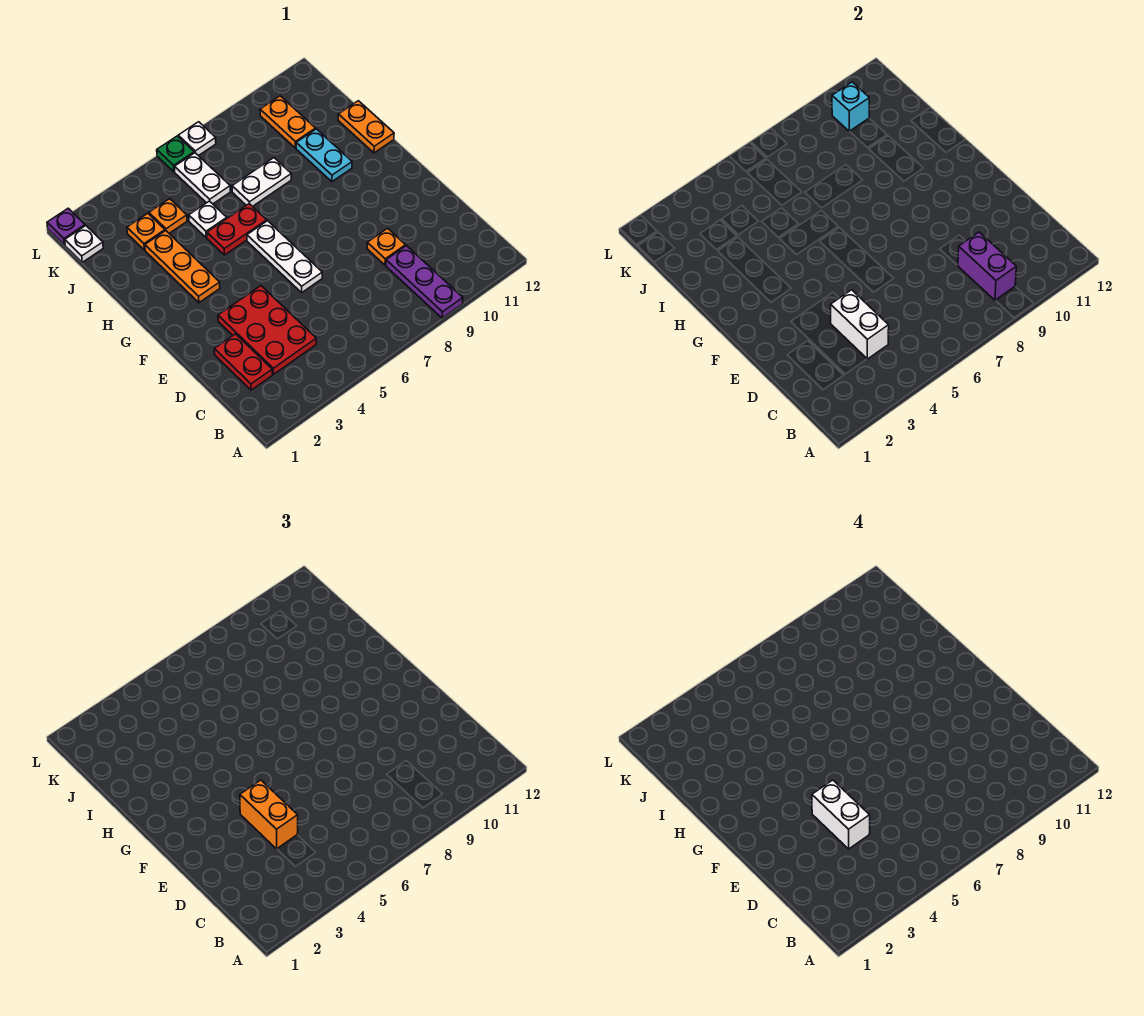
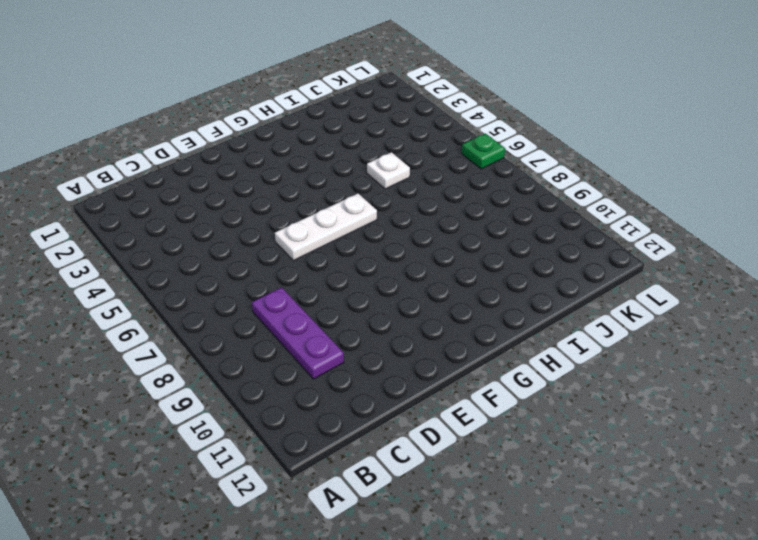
purple 1x3 plate [252,288,344,379] -> purple 1x3 plate turned to [386,246,463,318]
none -> red 1x2 plate [214,334,272,390]
none -> red 2x3 plate [218,286,316,374]
none -> orange 1x1 plate [367,228,406,265]

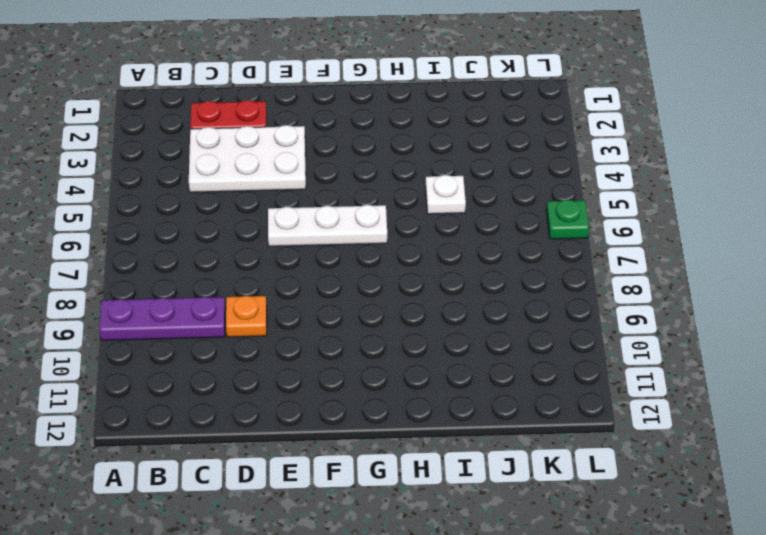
white 2x3 plate [189,125,306,192] -> red 2x3 plate [218,286,316,374]
none -> orange 1x3 plate [145,231,220,303]
none -> red 1x2 plate [207,204,267,255]
none -> cyan 1x2 plate [296,129,352,182]

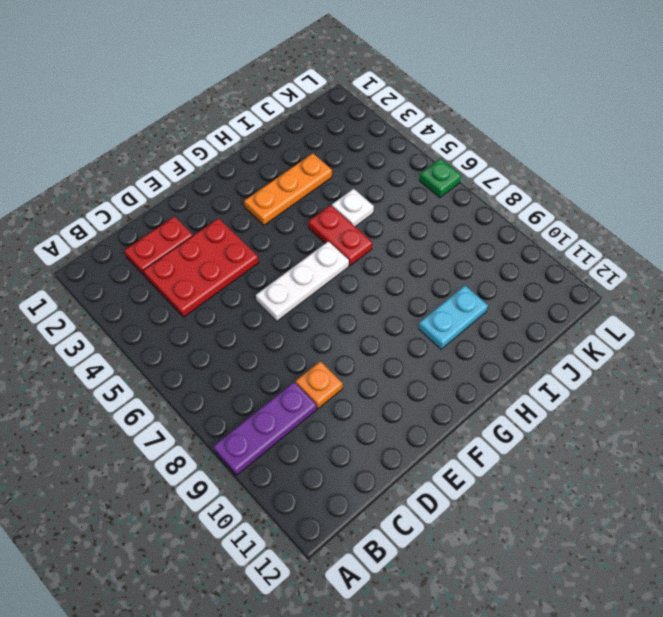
none -> orange 1x2 plate [338,101,394,153]
none -> white 1x2 plate [232,158,291,206]
none -> orange 1x1 plate [127,213,165,250]

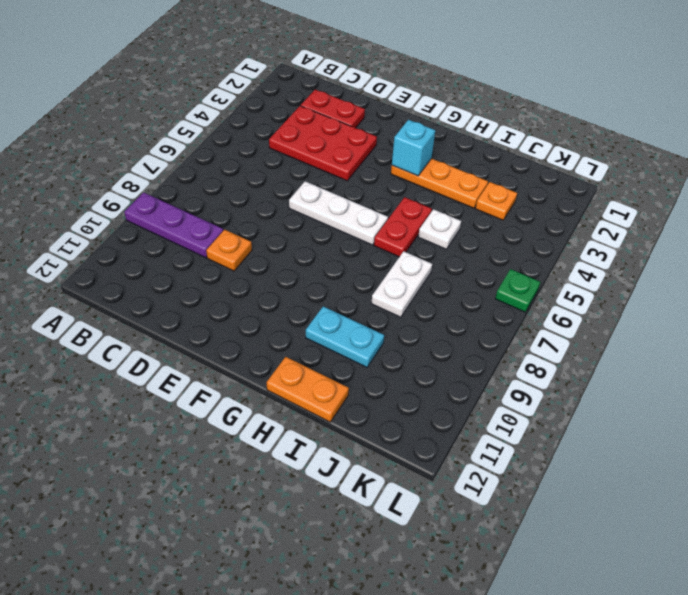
cyan 1x1 brick [392,120,435,176] -> cyan 1x1 brick moved to [832,82,869,131]
none -> orange 1x1 plate [149,199,187,233]
none -> white 1x2 plate [175,153,230,204]
none -> orange 1x2 plate [260,96,316,148]

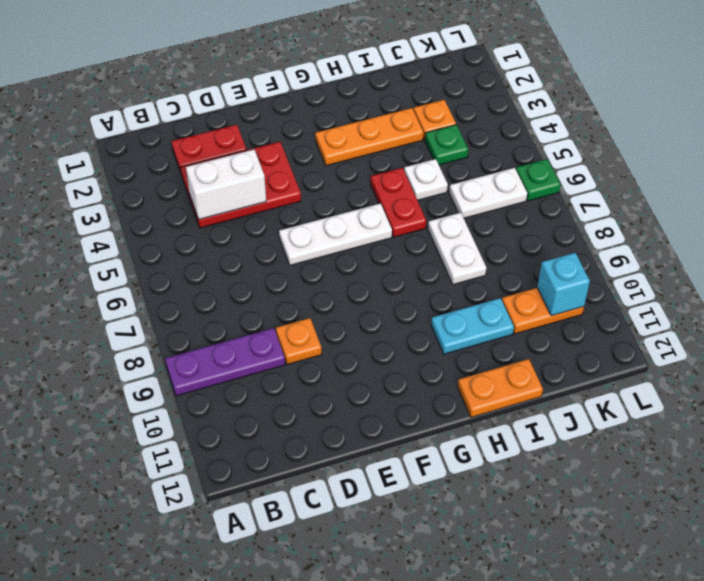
green 1x1 plate [425,125,468,165] -> orange 1x1 plate [149,199,187,233]
none -> white 1x1 plate [65,226,103,262]
none -> purple 1x1 plate [47,208,85,245]
none -> white 1x1 plate [178,122,216,156]

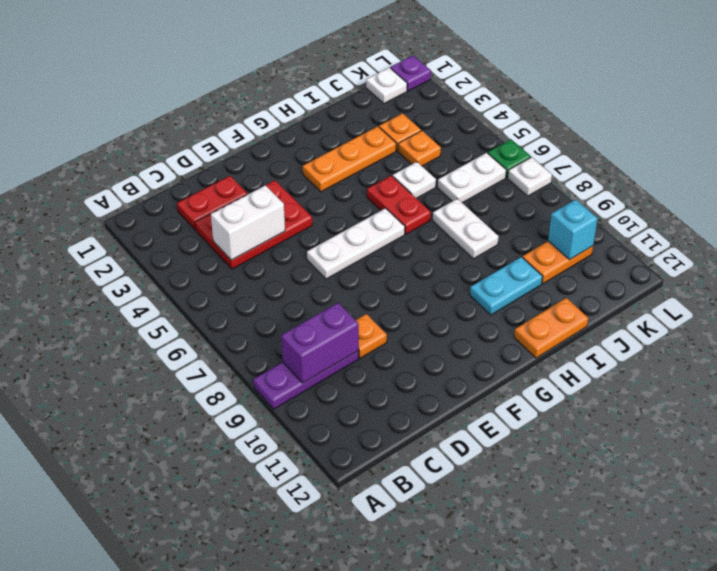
none -> orange 1x2 brick [240,780,298,849]
none -> white 1x2 brick [812,780,870,849]

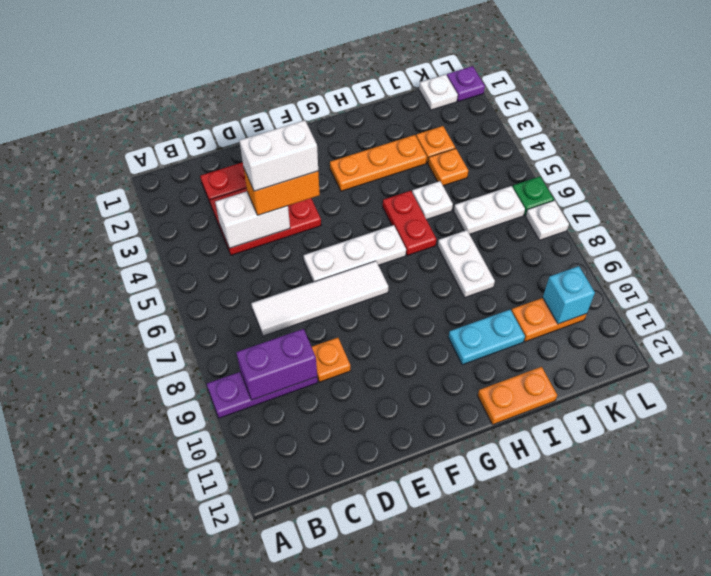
white 1x4 tile [251,261,388,336] -> none

